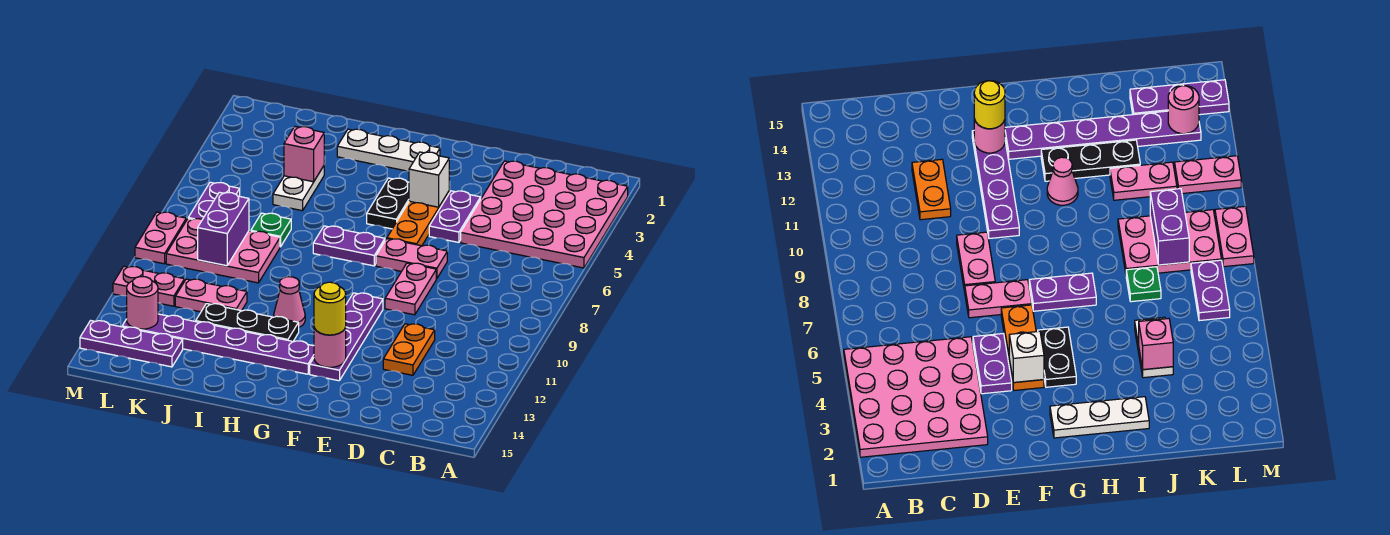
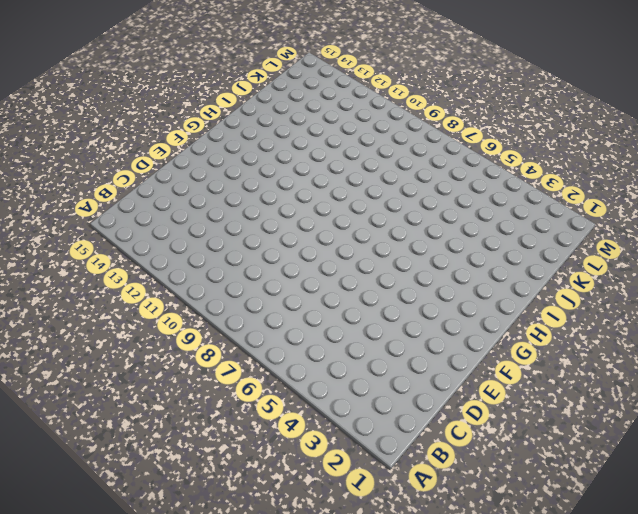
none -> pink 4x4 plate [461,161,628,268]
none -> orange 1x2 plate [383,324,435,375]
none -> purple 1x2 plate [429,191,481,242]

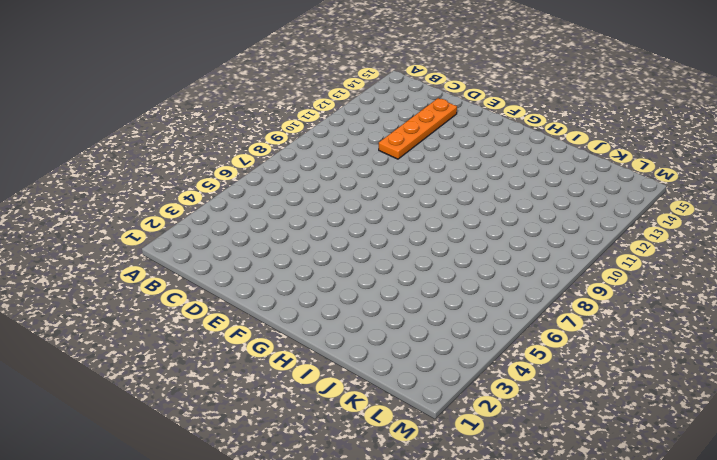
orange 1x4 plate [379,98,457,159] -> orange 1x2 plate [383,324,435,375]
none -> pink 4x4 plate [461,161,628,268]
none -> purple 1x2 plate [429,191,481,242]
none -> pink 1x2 plate [376,239,447,279]

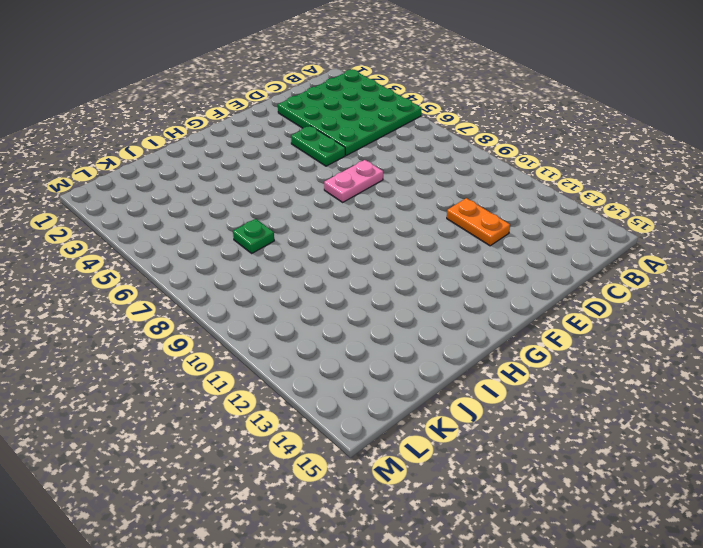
green 4x4 plate [278,70,422,155] -> pink 4x4 plate [461,161,628,268]
green 1x2 plate [291,126,345,166] -> purple 1x2 plate [429,191,481,242]
none -> pink 1x2 plate [385,263,436,315]
none -> orange 1x3 plate [387,192,449,246]
none -> purple 1x4 plate [310,293,383,381]

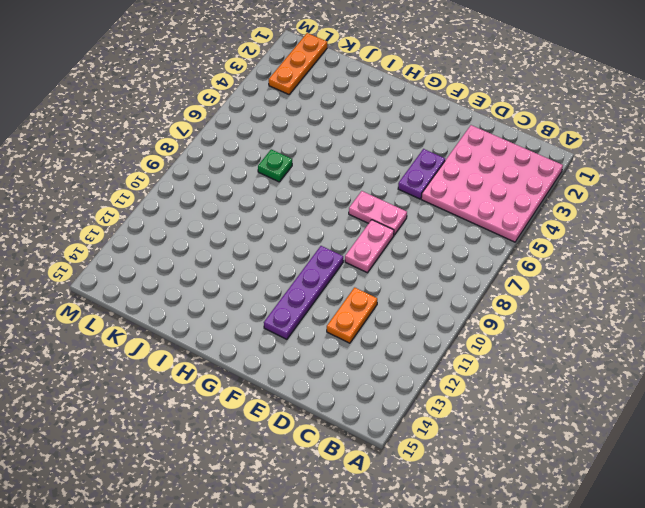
orange 1x3 plate [269,33,327,94] -> orange 1x3 plate moved to [387,192,449,246]
none -> white 1x3 plate [337,129,440,171]
none -> black 1x2 plate [367,178,409,229]
none -> purple 1x2 plate [313,226,385,266]

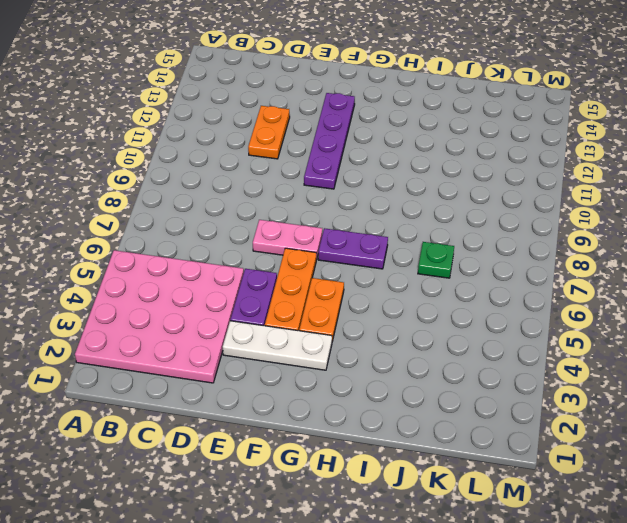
white 1x3 plate [223,321,332,370] -> white 1x3 plate moved to [337,129,440,171]
orange 1x2 plate [299,278,344,341] -> black 1x2 plate [367,178,409,229]
none -> pink 1x2 plate [385,263,436,315]
none -> purple 1x6 plate [122,314,314,374]
none -> pink 1x1 cone [274,277,305,327]

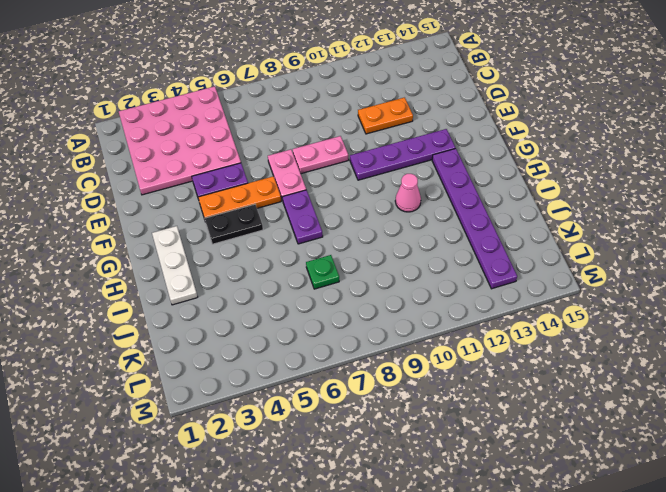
none -> black 1x3 plate [196,304,299,341]
none -> white 1x2 plate [273,166,324,211]
none -> pink 2x3 plate [166,219,280,283]

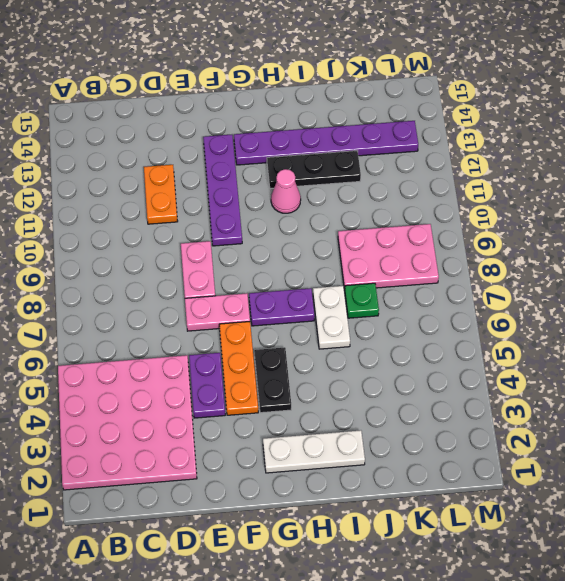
white 1x2 plate [313,286,350,349] -> white 1x2 plate moved to [273,166,324,211]
none -> pink 1x2 plate [175,279,247,312]
none -> purple 1x3 plate [80,321,183,367]
none -> purple 1x2 plate [188,182,240,219]

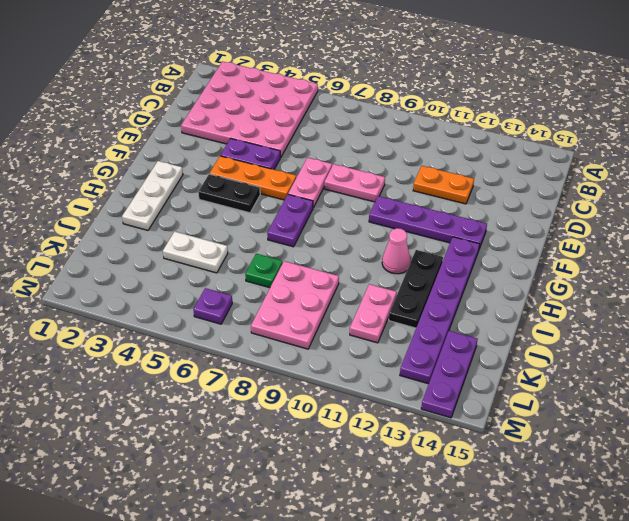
purple 1x1 plate [193,288,232,324] -> purple 1x2 plate [188,182,240,219]
none -> pink 1x2 plate [113,266,185,306]
none -> pink 1x2 plate [135,212,186,264]
none -> white 1x1 brick [409,152,449,207]

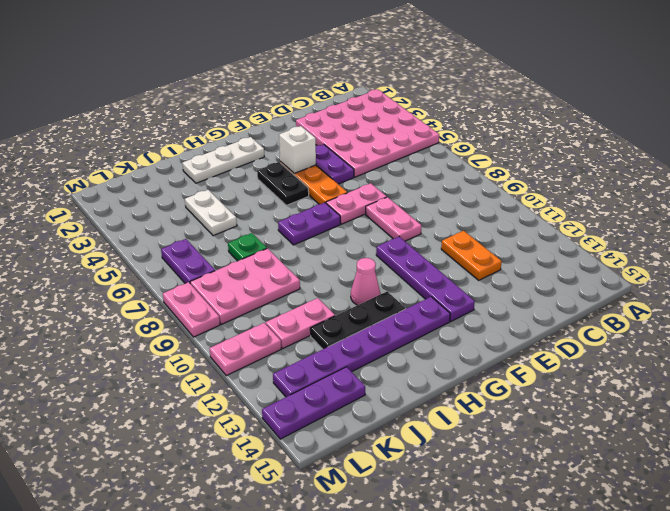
none -> pink 1x1 round brick [314,327,346,367]
none -> pink 1x1 brick [284,127,324,182]
none -> purple 1x2 brick [198,192,249,266]

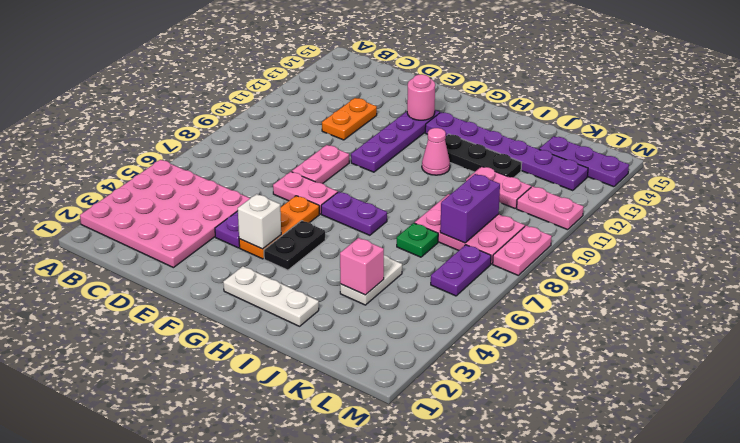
none -> pink 1x1 round brick [127,277,158,329]
none -> yellow 1x1 round brick [314,282,346,335]

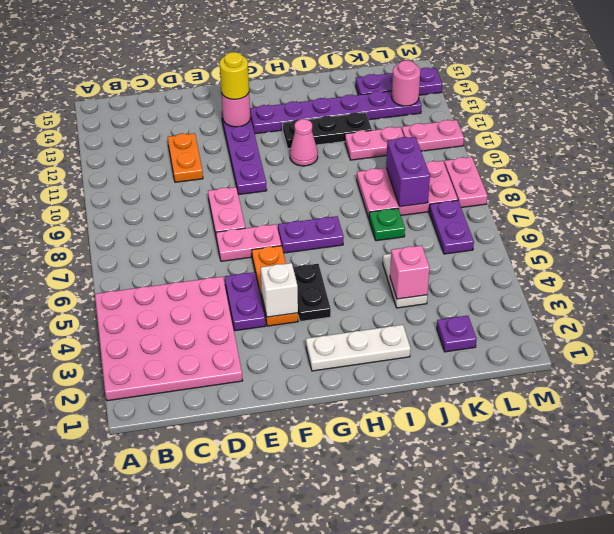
purple 1x1 plate [437,316,477,352] -> none

